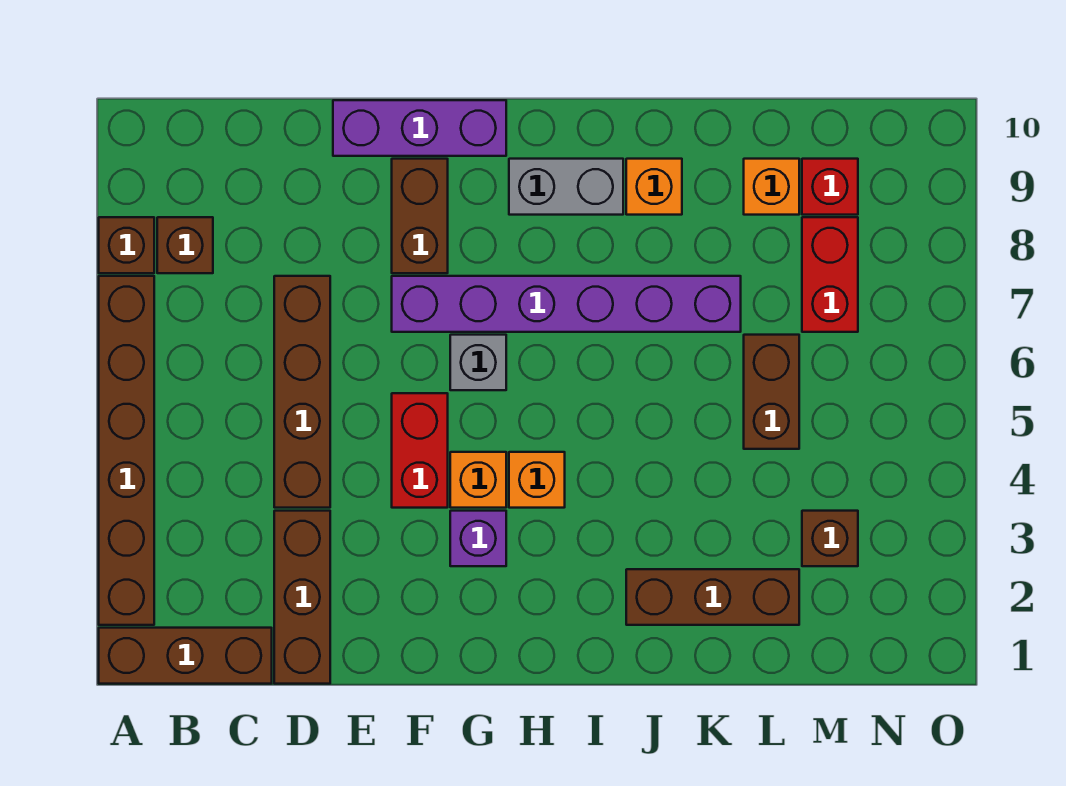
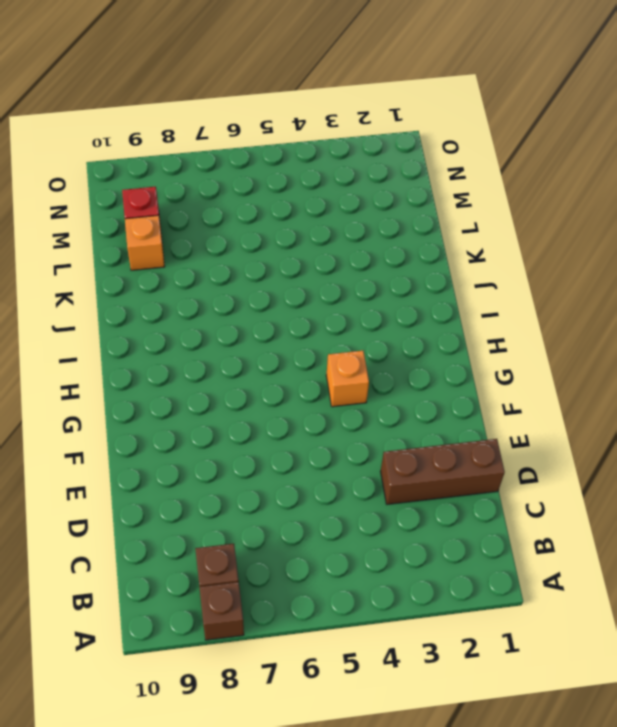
none -> brown 1x3 brick [99,628,272,684]
none -> brown 1x6 brick [99,276,154,625]
none -> brown 1x4 brick [274,276,330,508]

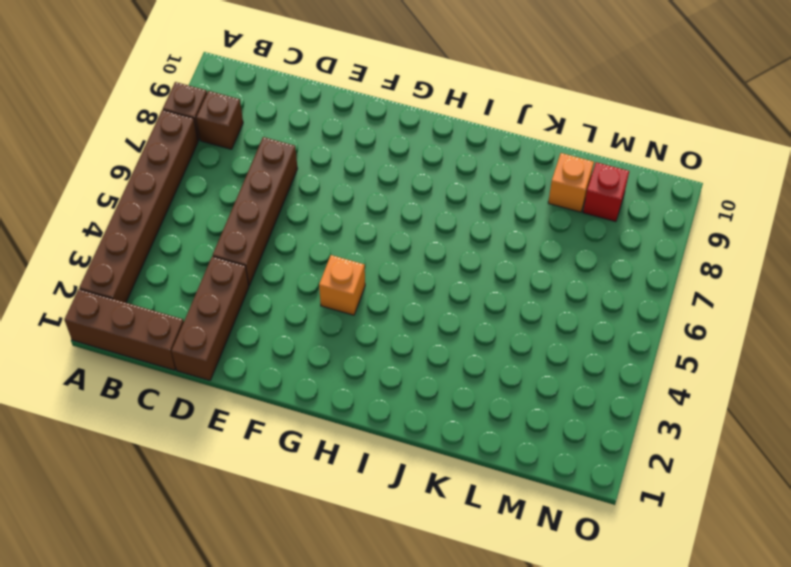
none -> purple 1x3 brick [333,100,506,156]
none -> red 1x2 brick [392,393,448,508]
none -> purple 1x6 brick [392,276,741,332]

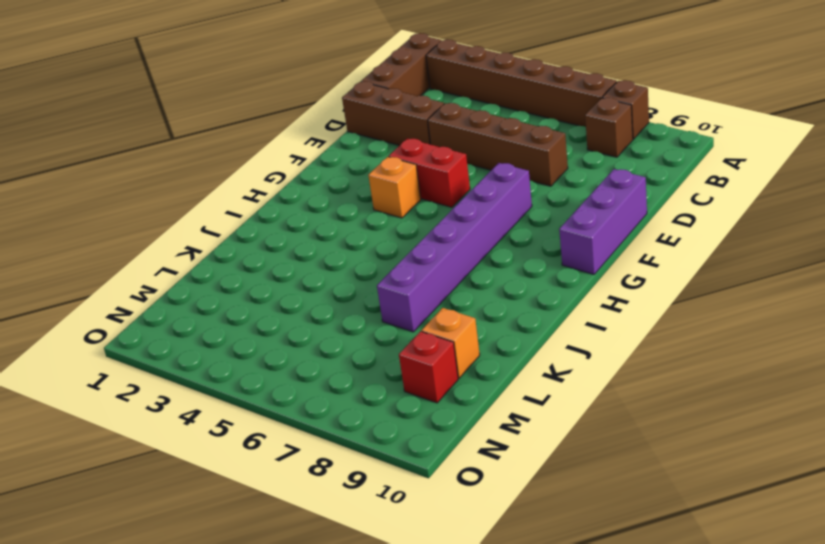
none -> brown 1x2 brick [392,159,448,273]
none -> purple 1x1 brick [450,511,506,566]
none -> grey 1x1 brick [450,335,506,390]

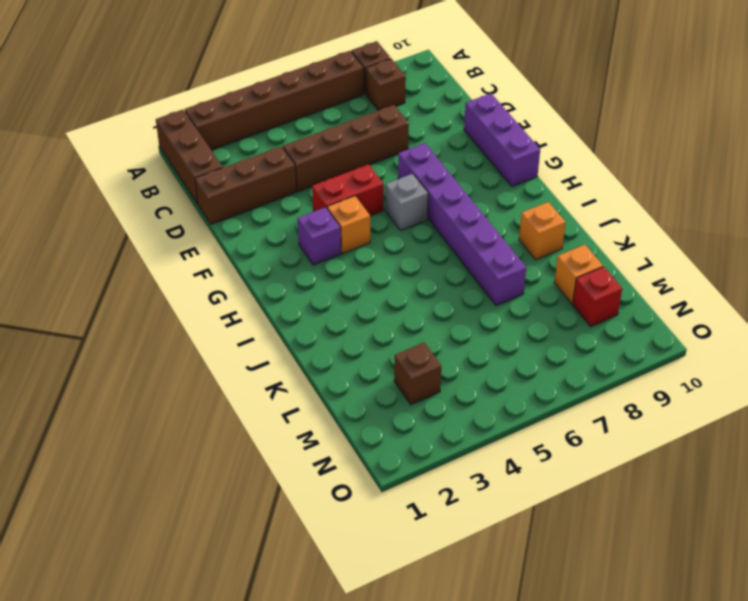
none -> brown 1x2 brick [392,159,448,273]
none -> orange 1x1 brick [509,452,565,508]
none -> grey 1x2 brick [509,159,623,215]

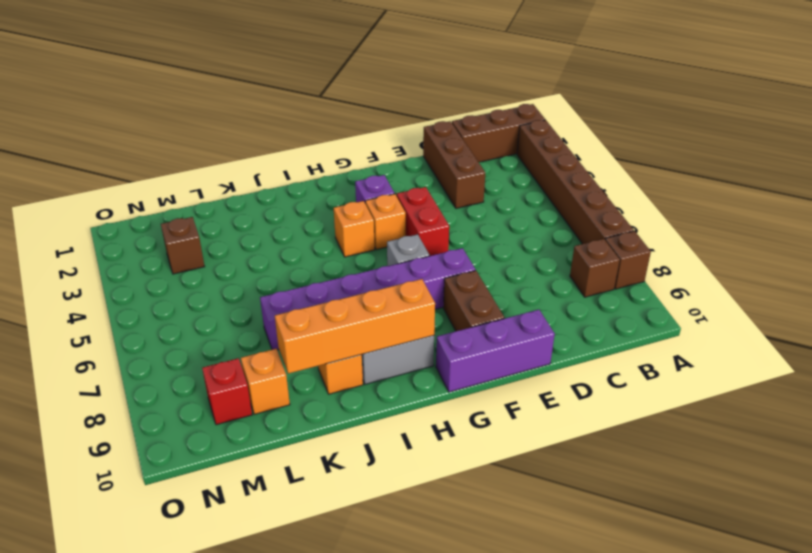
orange 1x4 brick [275,279,435,374] -> none
none -> brown 1x4 brick [274,276,330,508]
none -> brown 1x3 brick [626,569,799,625]
none -> brown 1x2 brick [744,335,799,449]

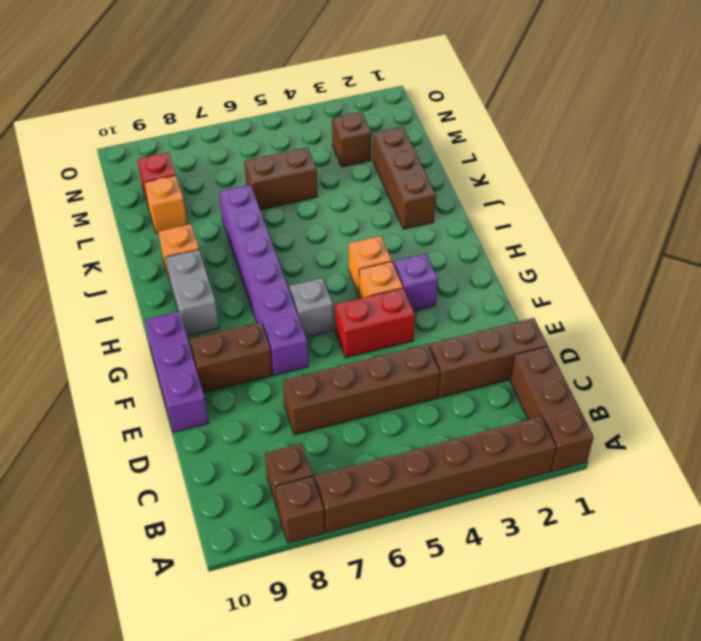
none -> red 1x2 brick [802,217,858,332]

